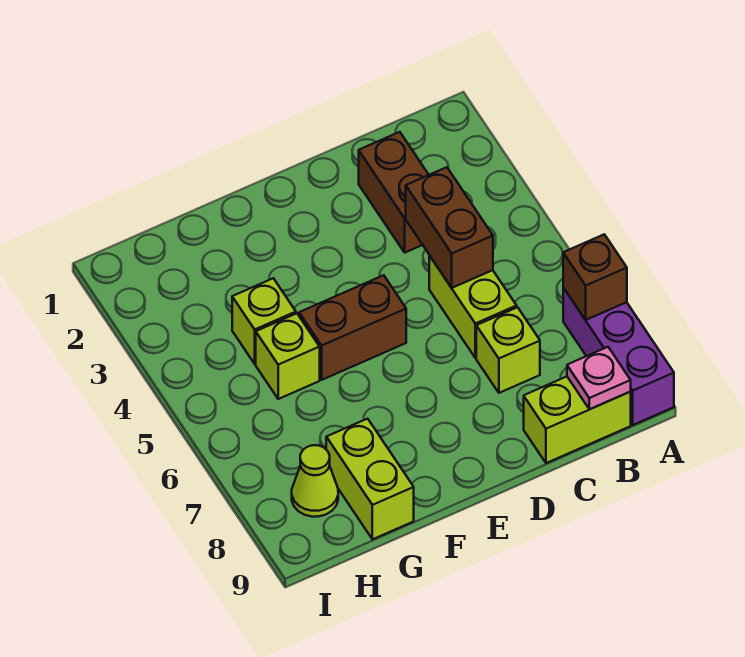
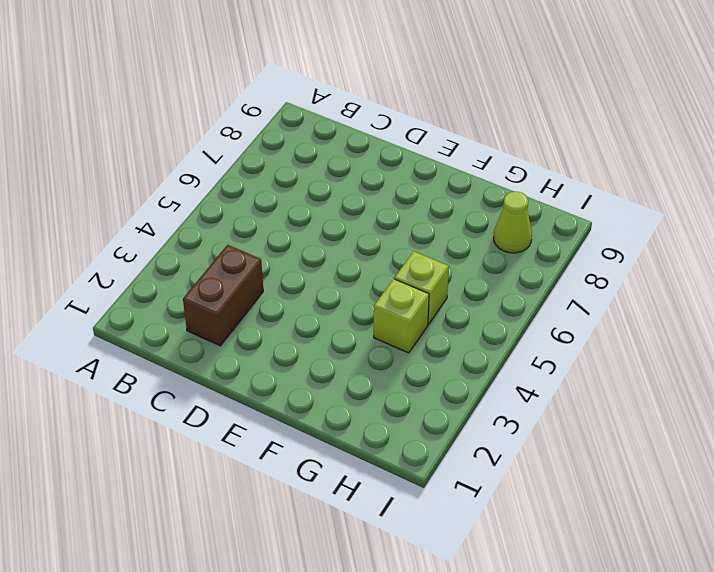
none -> purple 1x3 brick [563,288,674,425]
none -> lime 1x2 brick [524,377,631,463]
none -> lime 1x2 brick [429,256,517,358]

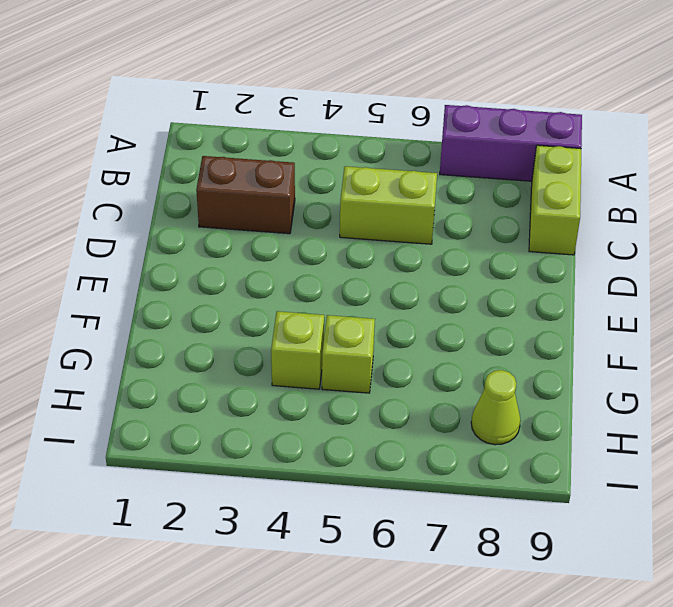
none -> lime 1x1 brick [476,307,540,393]
none -> brown 1x2 brick [299,275,406,380]
none -> lime 1x2 brick [326,419,414,539]

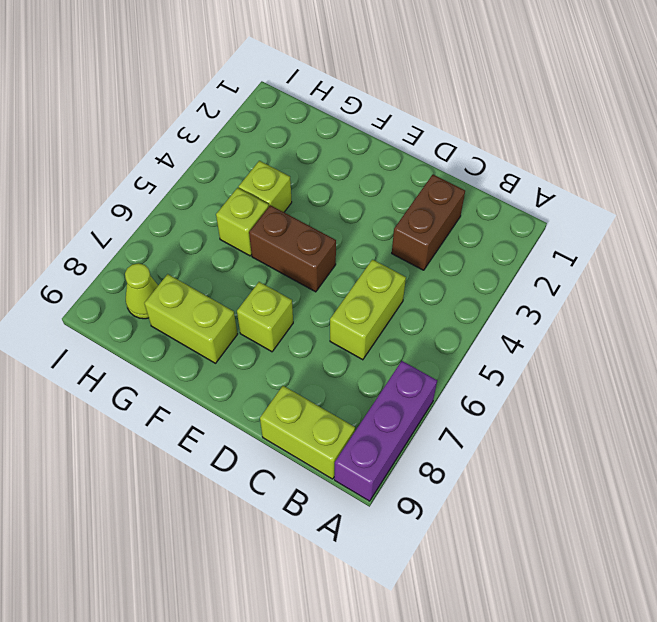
lime 1x1 brick [237,282,293,352] -> lime 1x1 brick moved to [476,307,540,393]
lime 1x2 brick [144,274,237,363] -> lime 1x2 brick turned to [326,419,414,539]
none -> brown 1x1 brick [563,234,627,320]
none -> pink 1x1 plate [567,347,631,409]
none -> brown 1x2 brick [406,167,493,288]

